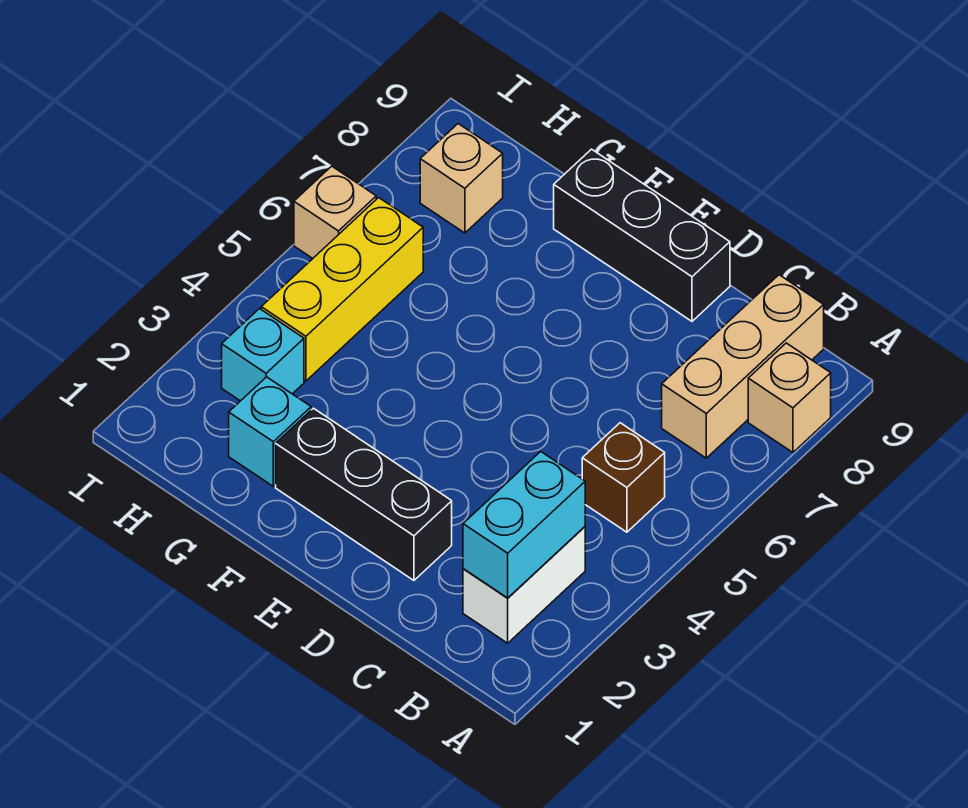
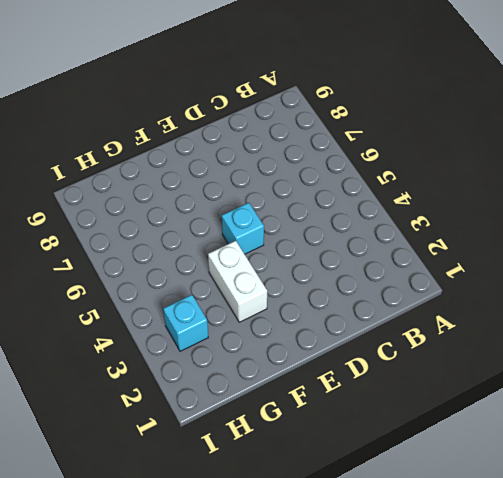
cyan 1x1 brick [222,203,264,254] -> cyan 1x1 brick moved to [229,377,311,486]
white 1x2 brick [208,241,267,322] -> white 1x2 brick moved to [463,527,585,643]
none -> tan 1x1 brick [748,343,831,452]
none -> brown 1x1 brick [582,423,665,532]
none -> tan 1x3 brick [662,275,824,458]

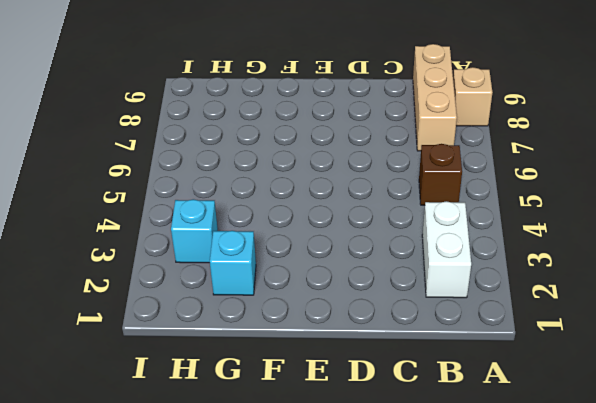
none -> black 1x3 brick [276,408,452,580]
none -> black 1x3 brick [554,149,730,321]
none -> yellow 1x3 brick [261,198,423,381]

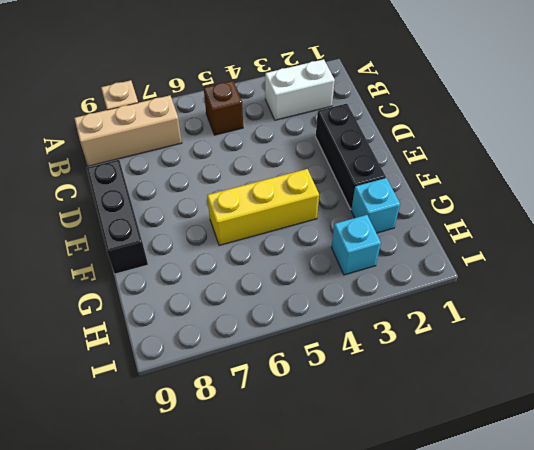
yellow 1x3 brick [207,169,319,246] -> yellow 1x3 brick moved to [261,198,423,381]
none -> tan 1x1 brick [420,124,503,233]
none -> tan 1x1 brick [294,166,376,258]
none -> cyan 1x2 brick [463,452,585,598]

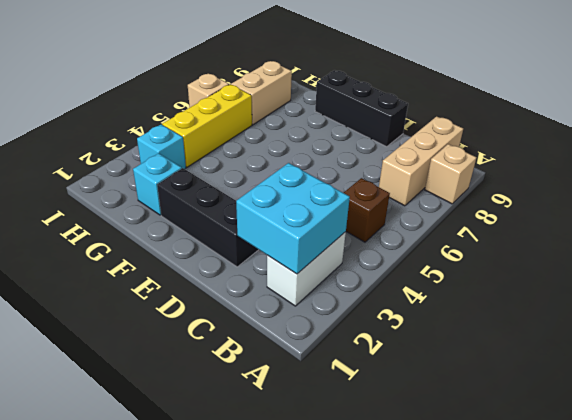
cyan 2x2 brick [236,163,350,274] -> cyan 1x2 brick [463,452,585,598]
tan 1x2 brick [231,61,292,125] -> tan 1x1 brick [420,124,503,233]

